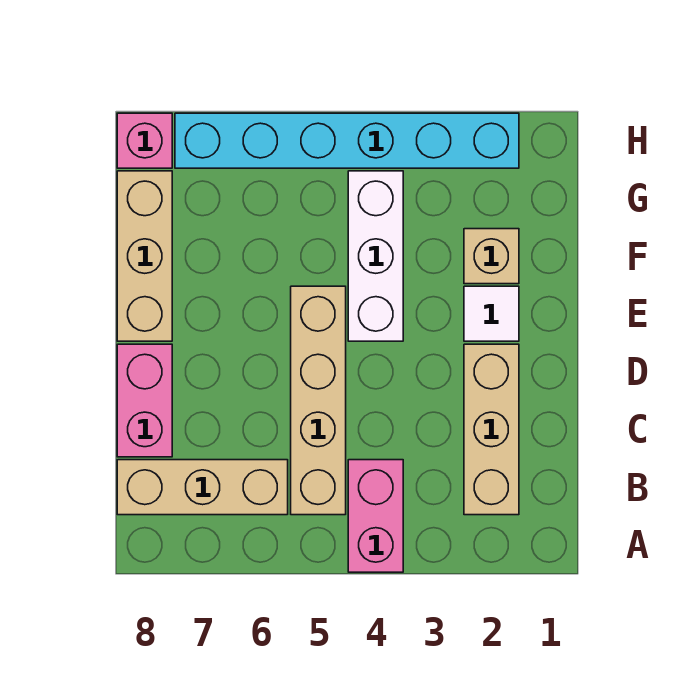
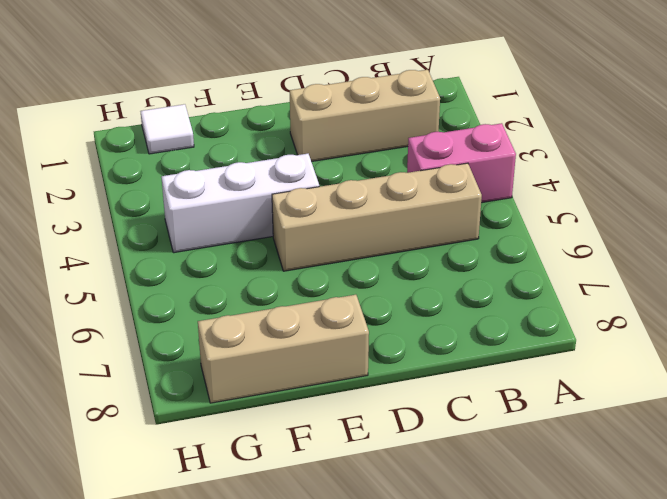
white 1x1 tile [140,104,194,154] -> white 1x1 tile moved to [464,286,519,341]
none -> tan 1x3 brick [117,460,288,515]
none -> pink 1x2 brick [117,344,172,457]

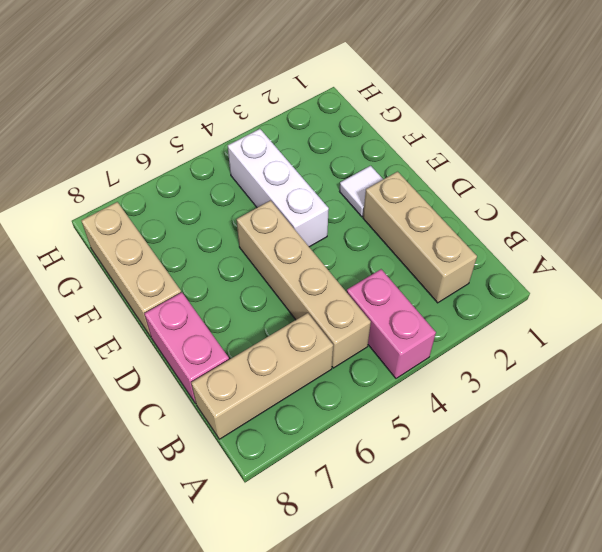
none -> tan 1x1 brick [464,229,519,284]
none -> cyan 1x6 brick [175,113,519,168]

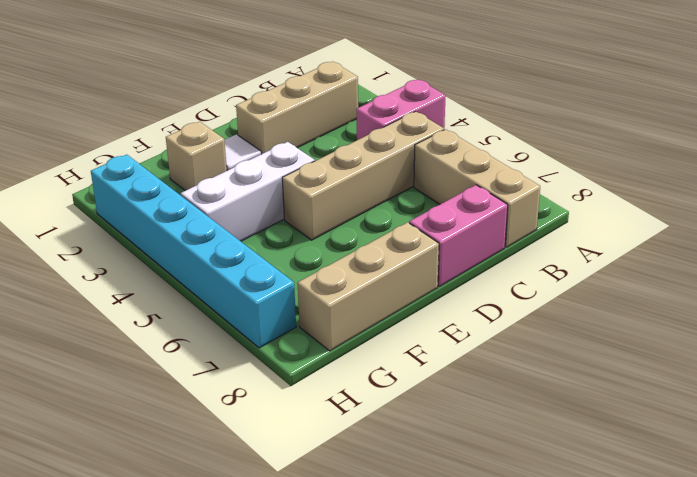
none -> pink 1x1 brick [117,113,172,168]

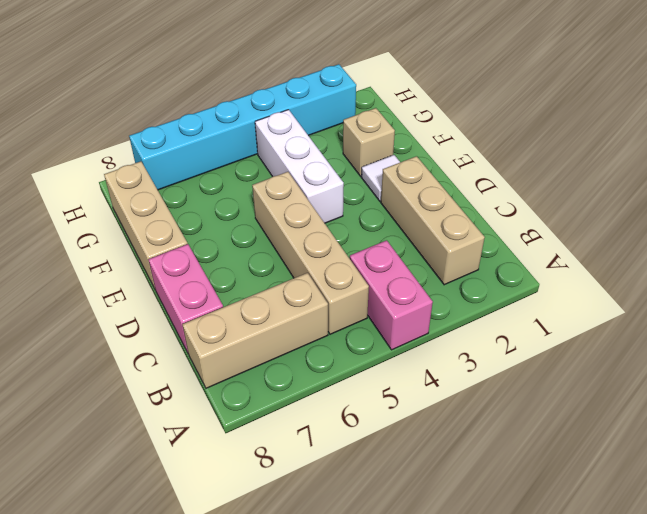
none -> pink 1x1 brick [117,113,172,168]

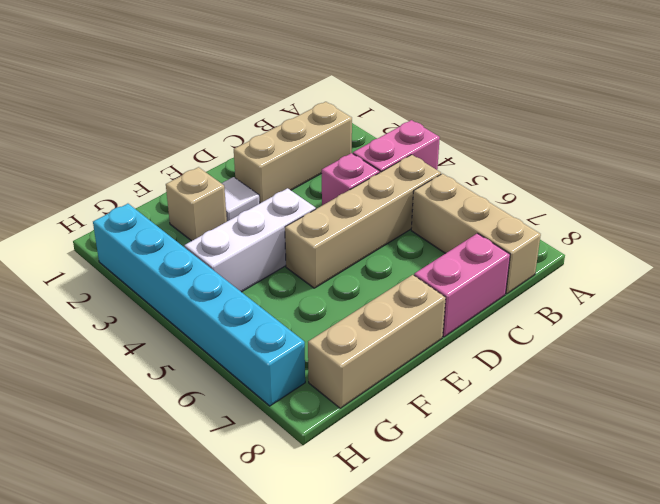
pink 1x1 brick [322,153,380,205] -> pink 1x1 brick moved to [117,113,172,168]

